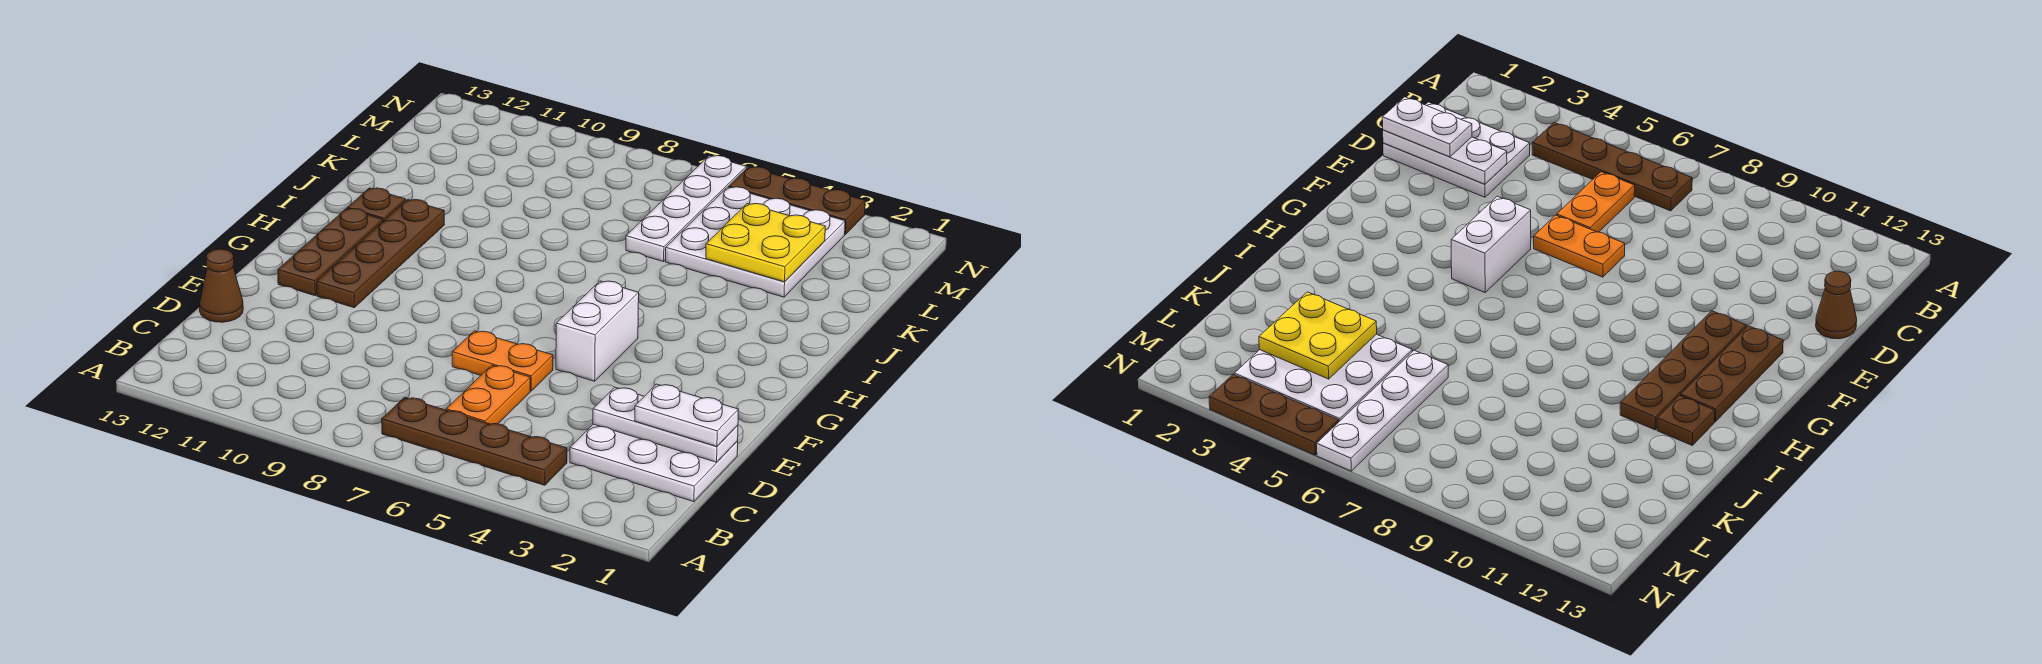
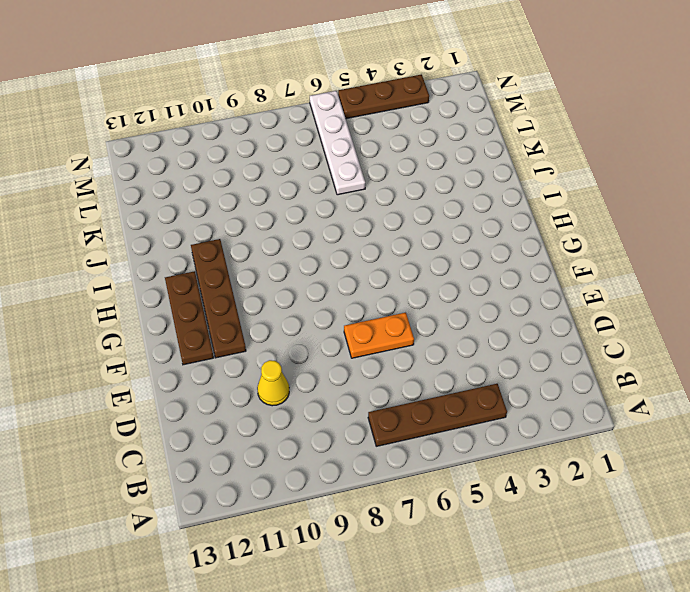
yellow 1x1 cone [257,360,289,406] -> none
none -> white 2x3 plate [570,424,738,502]
none -> orange 1x2 plate [446,365,530,424]
none -> brown 1x1 cone [200,249,243,322]

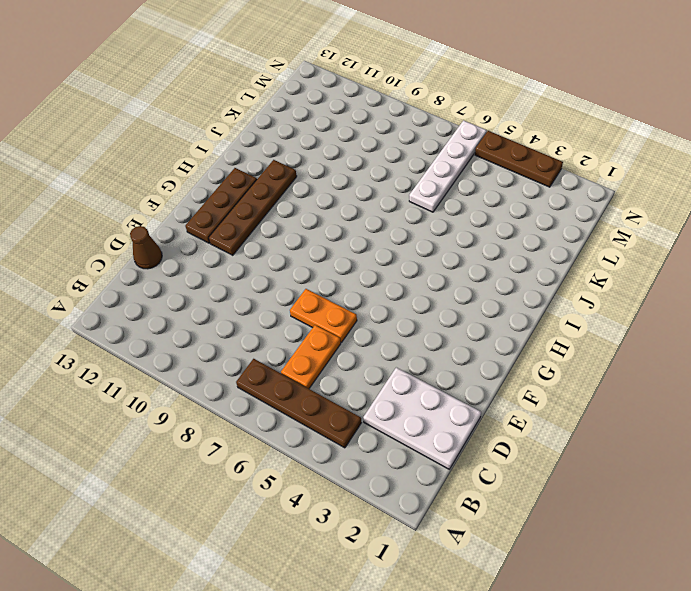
none -> white 1x2 brick [556,281,639,381]
none -> brown 1x1 plate [348,188,406,221]
none -> white 3x3 plate [666,187,845,297]

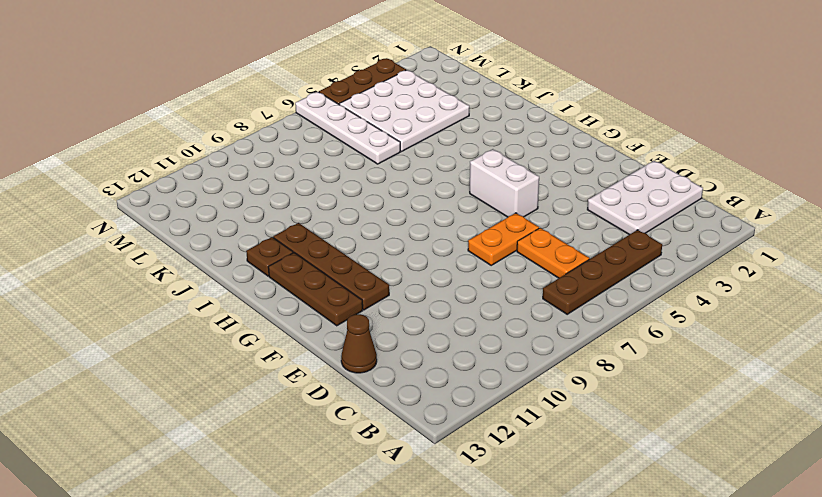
none -> white 1x3 plate [593,387,738,462]
none -> yellow 2x2 plate [706,204,825,282]
none -> white 1x2 plate [635,384,738,446]

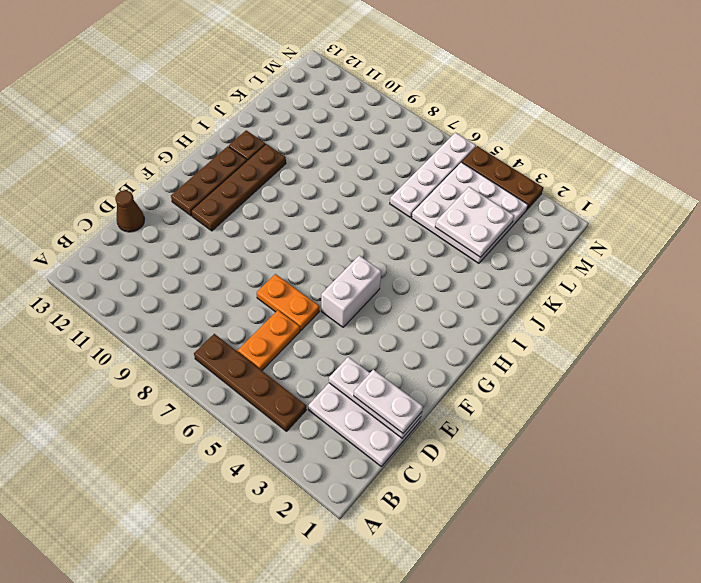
white 2x2 plate [435,187,514,257] -> yellow 2x2 plate [706,204,825,282]

